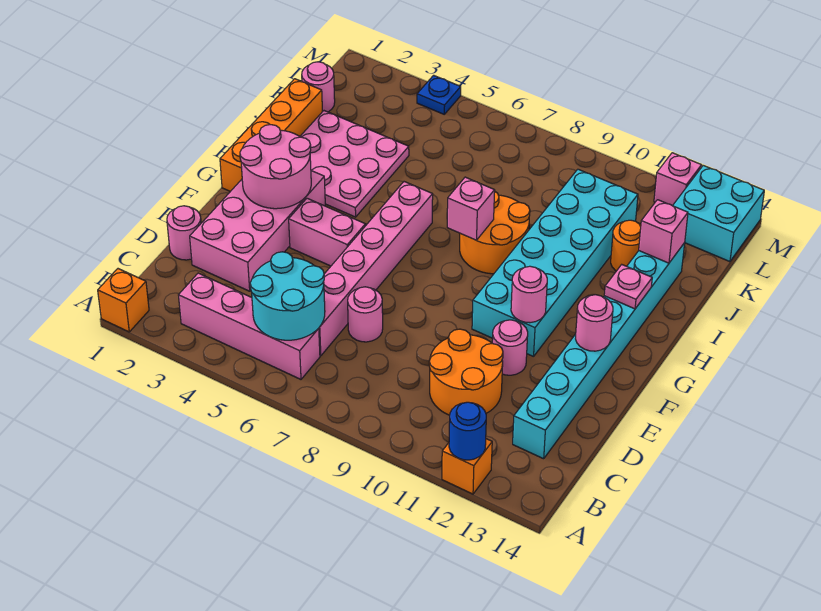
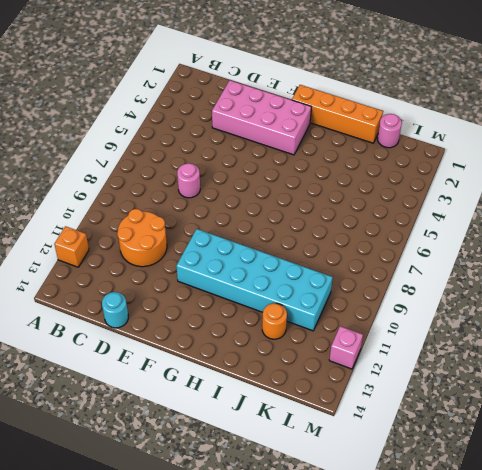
cyan 1x1 round brick [102,292,128,328] -> none
none -> orange 1x1 brick [98,269,149,332]
none -> pink 1x4 brick [179,273,320,379]
none -> pink 1x6 brick [319,182,433,356]

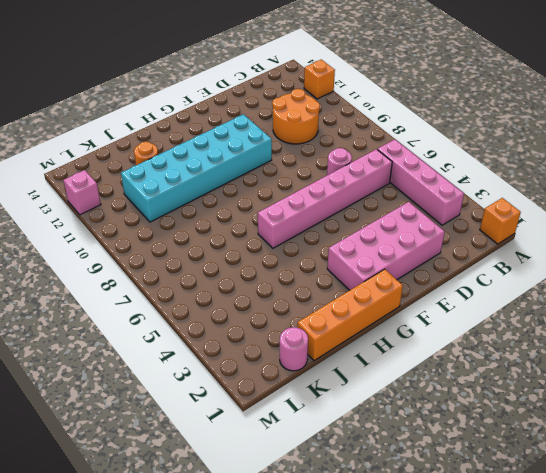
none -> cyan 1x8 brick [513,243,685,459]
none -> pink 1x1 round brick [167,206,201,260]
none -> pink 1x1 round brick [492,320,528,375]

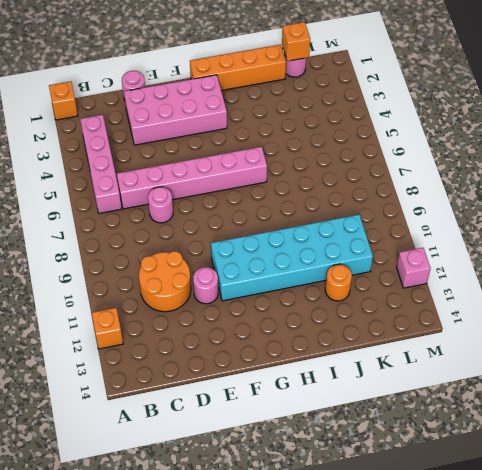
orange 1x1 brick [282,22,310,61] -> none
none -> cyan 1x8 brick [513,243,685,459]
none -> pink 1x2 brick [289,198,365,266]
none -> pink 3x3 plate [300,111,409,217]

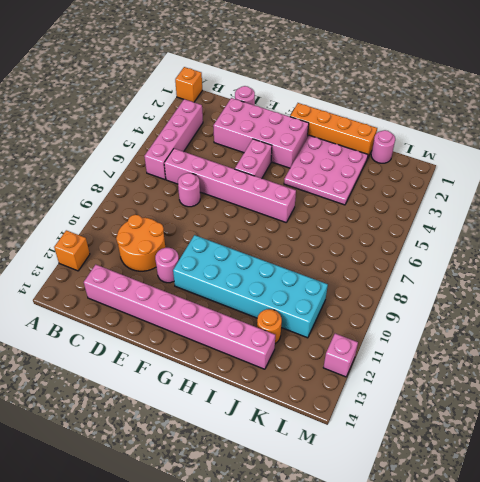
pink 1x8 brick [84,265,275,369] -> cyan 1x8 brick [513,243,685,459]
none -> orange 2x2 round brick [460,192,530,274]
none -> cyan 2x2 brick [673,165,764,262]
none -> blue 1x1 plate [417,75,461,114]

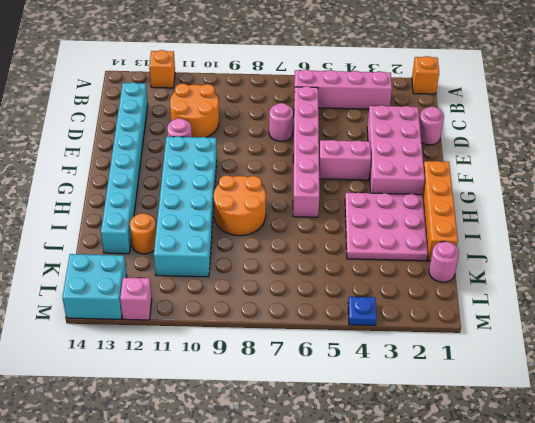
none -> blue 1x1 round brick [449,402,486,460]
none -> cyan 2x2 round brick [250,252,325,340]
none -> pink 2x2 round brick [240,125,311,209]

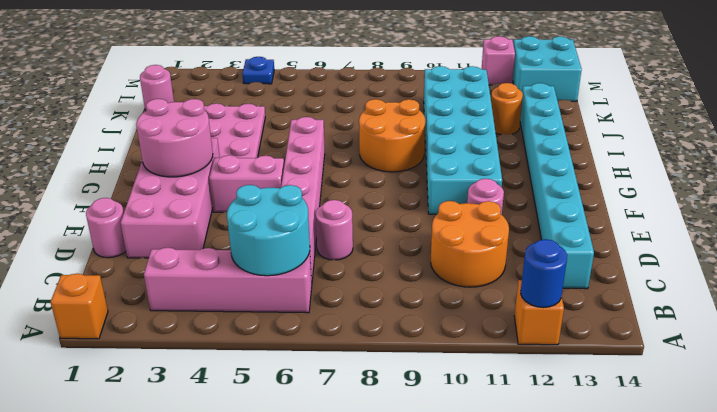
none -> orange 1x4 brick [220,79,322,191]
none -> pink 1x1 round brick [511,266,547,323]
none -> pink 1x1 round brick [576,295,613,351]

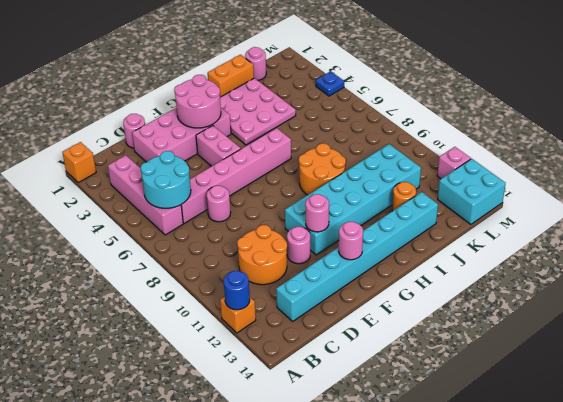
orange 1x2 brick [208,55,254,97] -> orange 1x4 brick [220,79,322,191]
none -> pink 1x1 brick [447,177,495,240]
none -> pink 1x1 plate [604,265,652,309]
none -> pink 1x1 brick [639,200,688,263]

